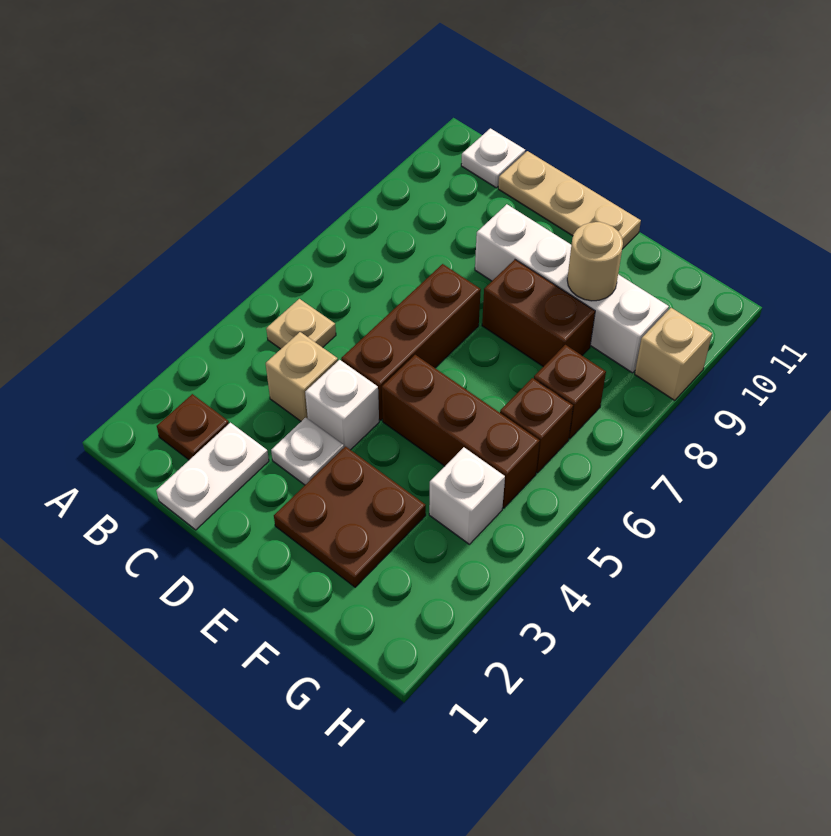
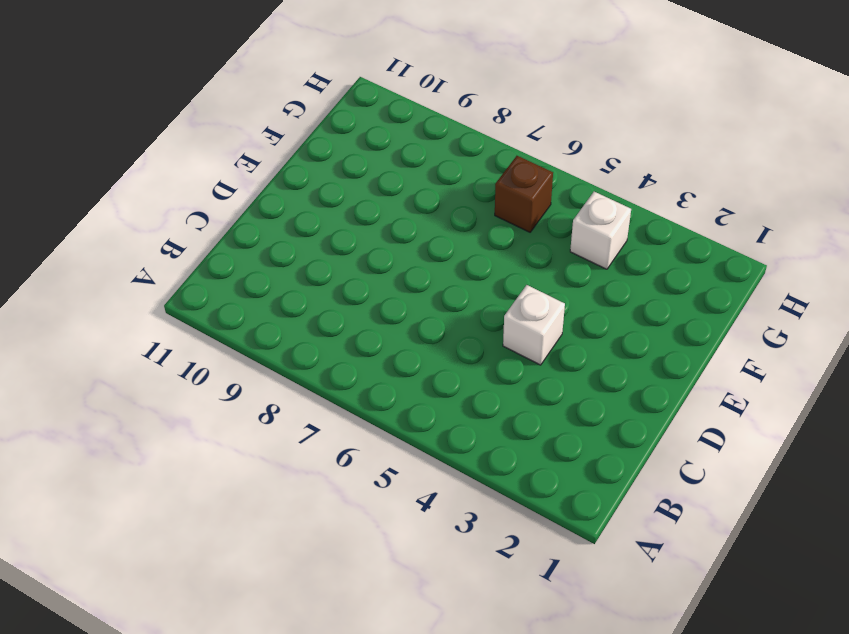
none -> brown 1x1 plate [157,394,229,460]
none -> tan 1x1 plate [266,299,336,349]
none -> white 1x1 plate [461,128,525,188]

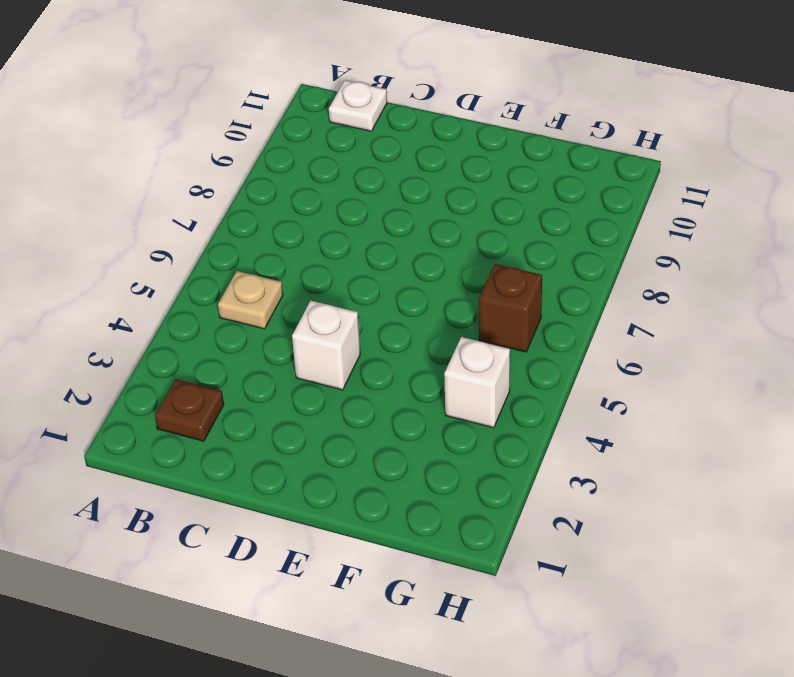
none -> white 1x2 plate [156,423,269,530]
none -> tan 1x1 brick [266,332,338,421]
none -> tan 1x3 plate [498,151,641,249]

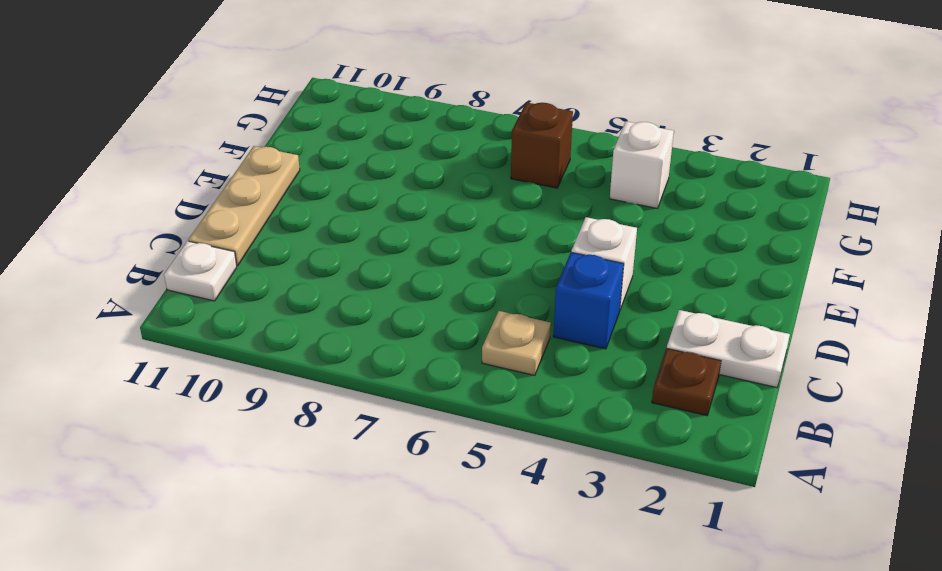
blue 1x1 brick [553,252,624,349] -> tan 1x1 brick [266,332,338,421]
none -> white 1x1 plate [271,418,344,485]
none -> brown 1x3 brick [341,264,481,420]
none -> white 1x4 brick [475,204,669,373]

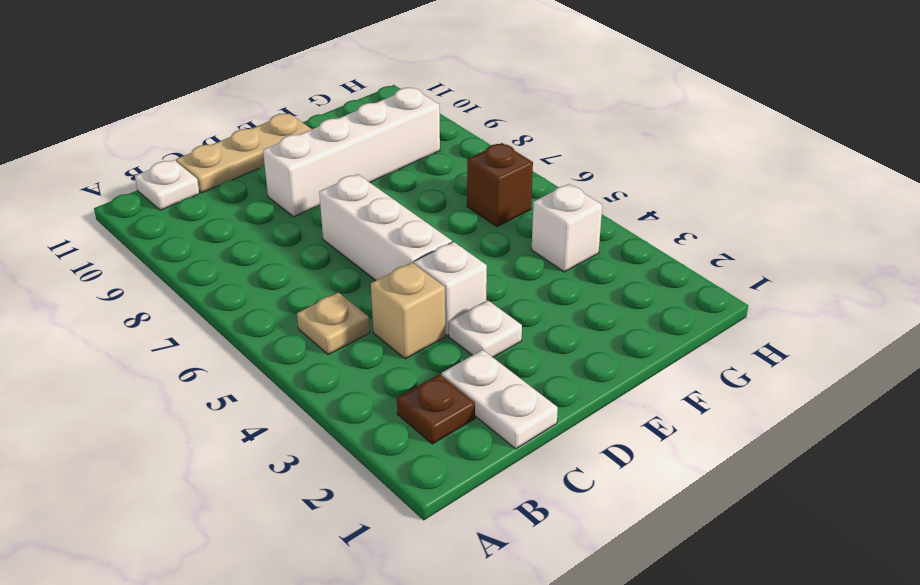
white 1x3 brick [319,174,452,280] -> brown 1x3 brick [341,264,481,420]
none -> brown 2x2 plate [274,446,426,587]
none -> brown 1x3 brick [382,355,540,508]
none -> brown 1x2 brick [482,260,595,367]

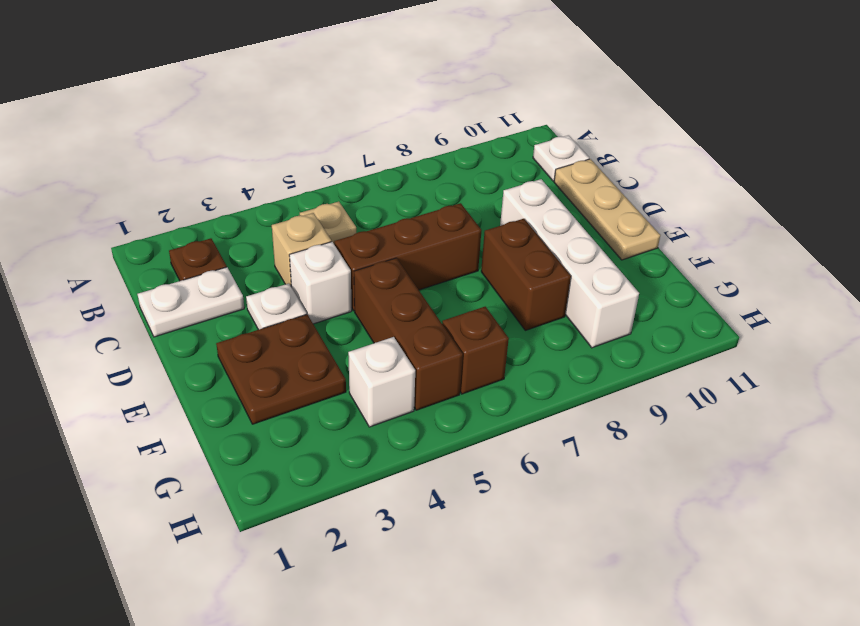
none -> brown 1x1 brick [534,345,606,439]
none -> tan 1x1 brick [635,308,712,401]
none -> tan 1x1 round brick [567,222,623,301]

